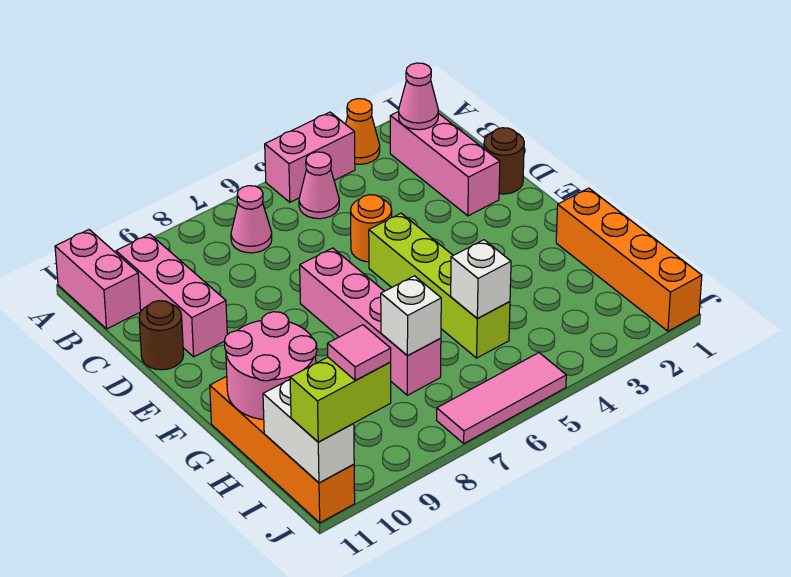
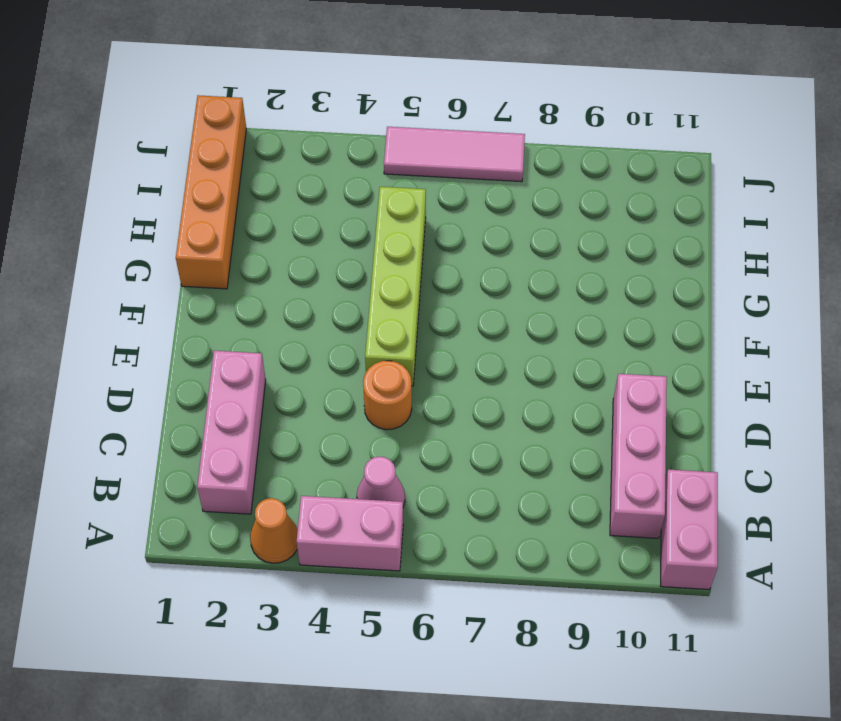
none -> pink 1x1 cone [231,186,272,253]
none -> brown 1x1 round brick [484,128,524,194]
none -> brown 1x1 round brick [139,301,184,370]

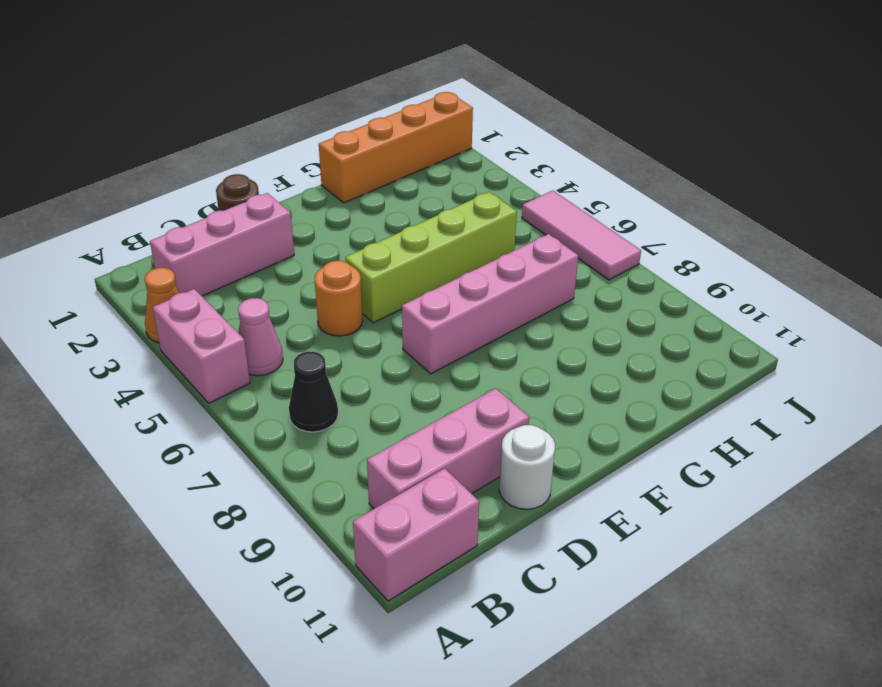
black 1x1 cone [289,351,338,432] -> pink 1x1 cone [231,186,272,253]
white 1x1 round brick [499,425,555,509] -> brown 1x1 round brick [139,301,184,370]
none -> orange 1x4 brick [210,376,355,523]
none -> pink 1x1 cone [399,63,438,130]
none -> pink 2x2 round brick [225,312,317,420]

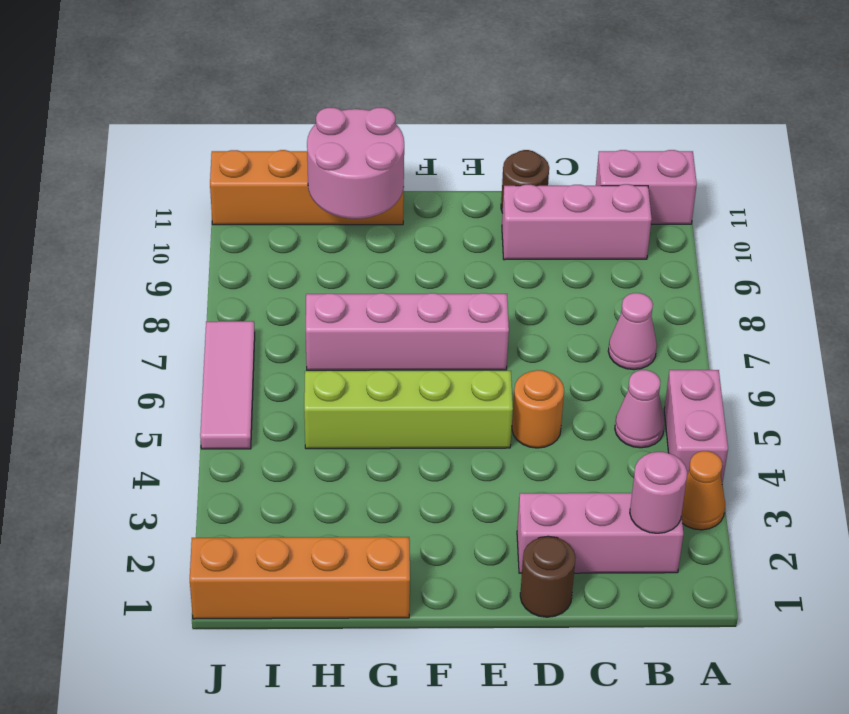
pink 1x1 round brick [630,452,687,533] -> pink 1x1 cone [399,63,438,130]
none -> white 1x1 brick [451,240,511,318]
none -> white 1x1 brick [381,276,441,356]
none -> white 1x2 brick [263,380,354,483]

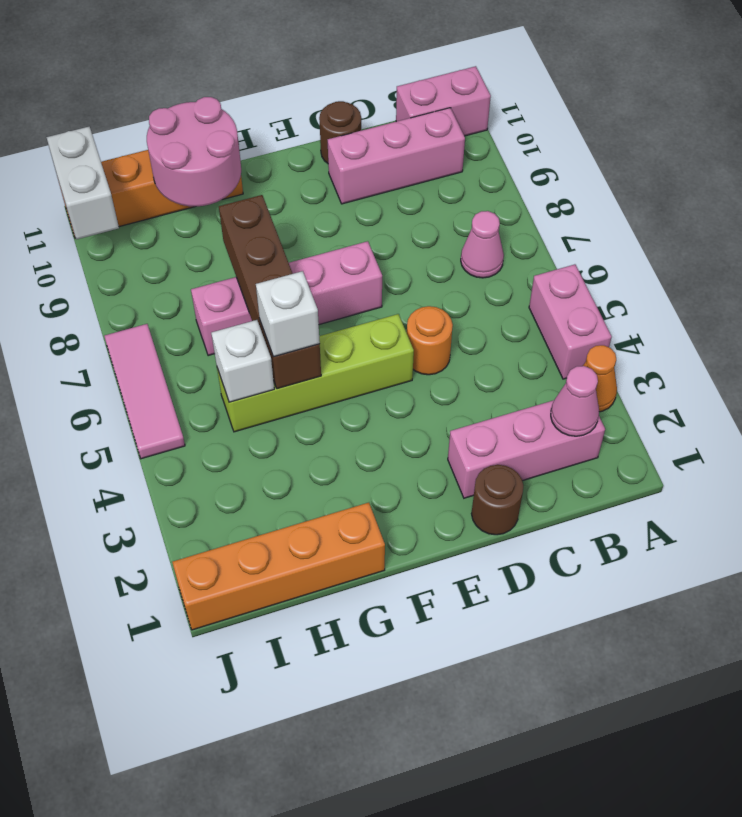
brown 1x4 brick [219,195,321,389] -> none
white 1x1 brick [256,271,320,357] -> white 1x1 brick moved to [381,276,441,356]
white 1x2 brick [46,127,119,240] -> white 1x2 brick turned to [263,380,354,483]
none -> pink 1x1 cone [299,152,339,219]
none -> lime 1x2 brick [290,357,391,442]
none -> pink 1x1 tile [327,325,391,380]

